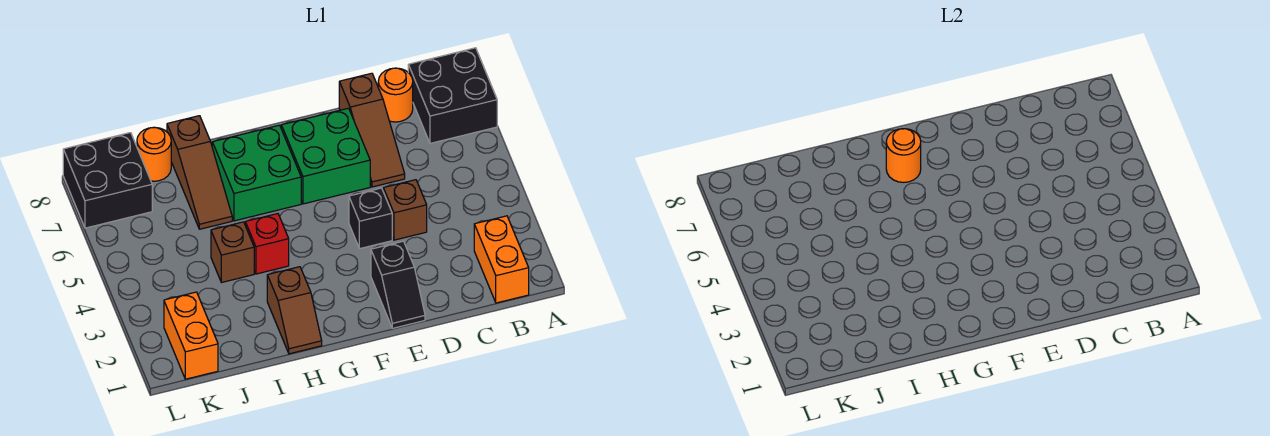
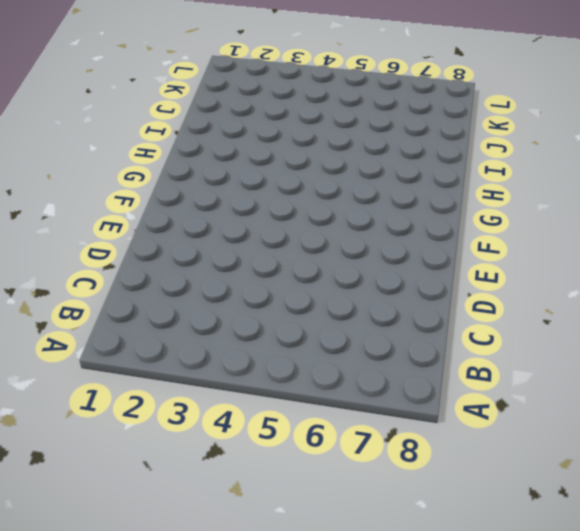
none -> black 2x2 brick [408,48,497,143]
none -> orange 1x2 brick [474,216,529,303]
none -> orange 1x1 round brick [378,68,413,122]

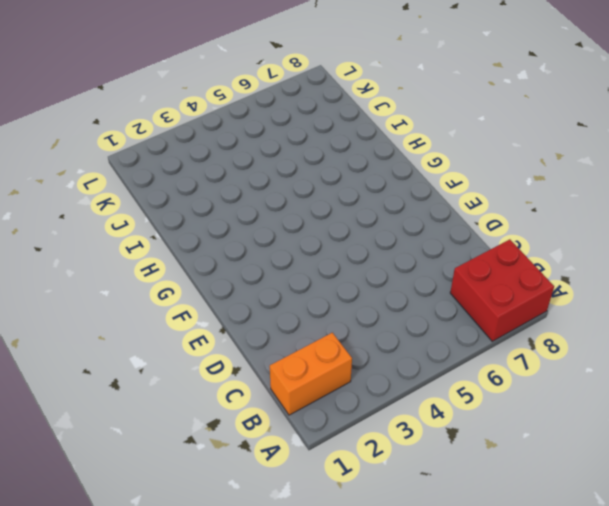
red 2x2 brick [450,239,554,341] -> black 2x2 brick [408,48,497,143]
none -> orange 1x1 round brick [378,68,413,122]
none -> brown 1x1 brick [383,180,427,240]
none -> brown 1x3 slope [339,73,405,187]

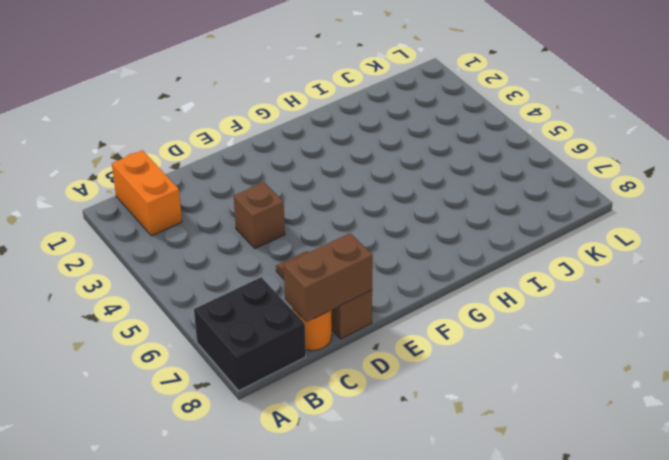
brown 1x2 brick [284,233,373,322] -> none
none -> black 1x2 slope [371,241,425,328]
none -> black 1x1 brick [349,188,392,249]
none -> green 2x2 brick [281,108,370,204]

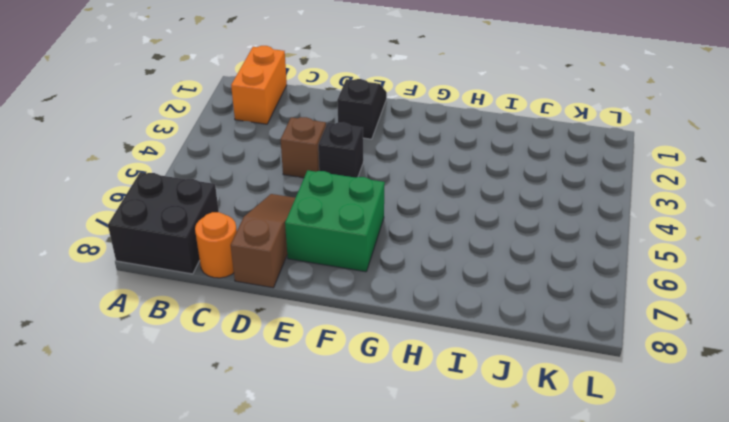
none -> green 2x2 brick [212,125,301,221]
none -> brown 1x2 slope [267,267,322,354]
none -> red 1x1 brick [245,214,289,274]

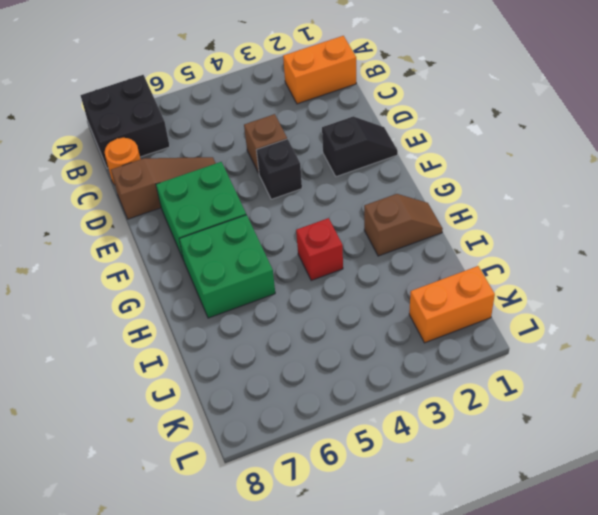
none -> brown 1x1 brick [211,222,254,283]
none -> brown 1x3 slope [167,116,232,229]
none -> orange 1x1 round brick [137,127,171,181]

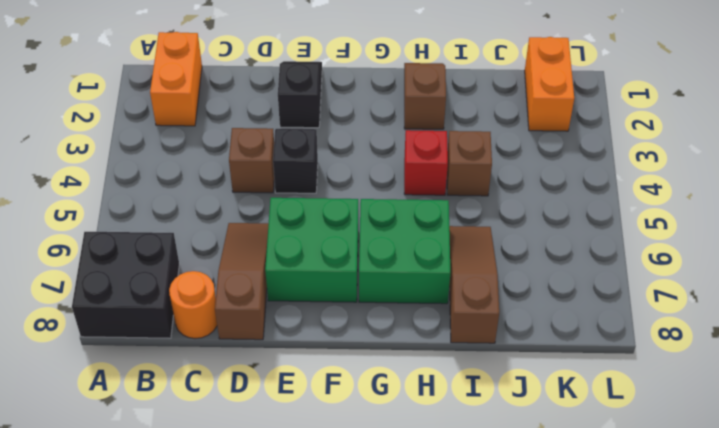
none -> orange 1x1 round brick [137,127,171,181]
none -> black 2x2 brick [63,133,152,228]
none -> orange 1x1 round brick [886,129,921,182]

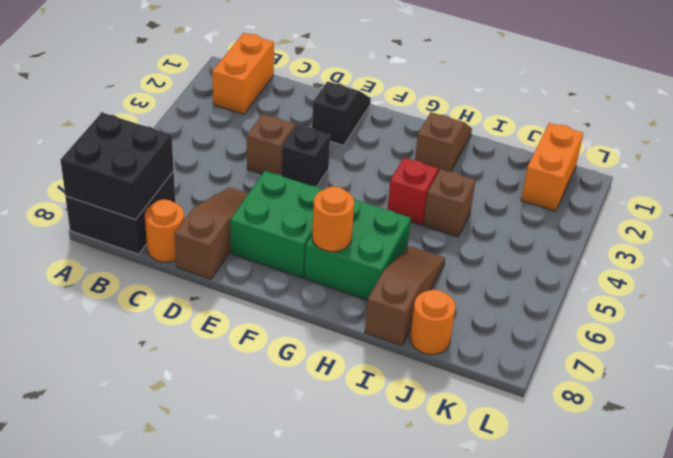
black 2x2 brick [61,113,174,220] -> black 2x2 brick moved to [63,133,152,228]

